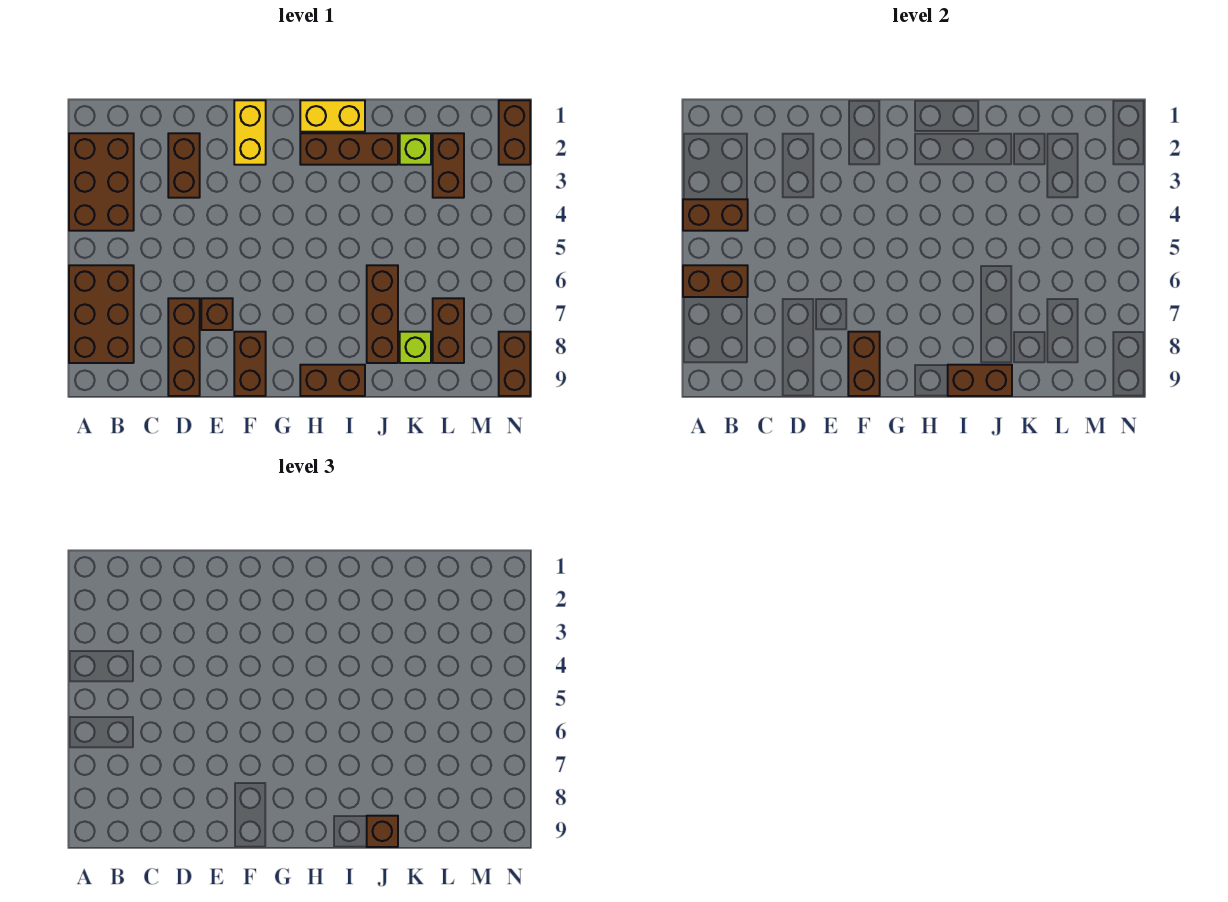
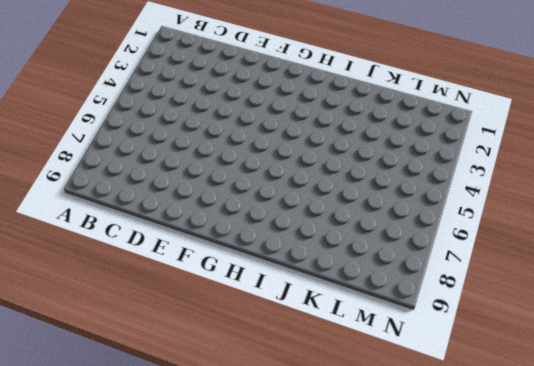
none -> brown 2x3 brick [69,133,134,231]
none -> brown 2x3 brick [69,265,134,363]
none -> brown 1x2 brick [168,133,200,198]

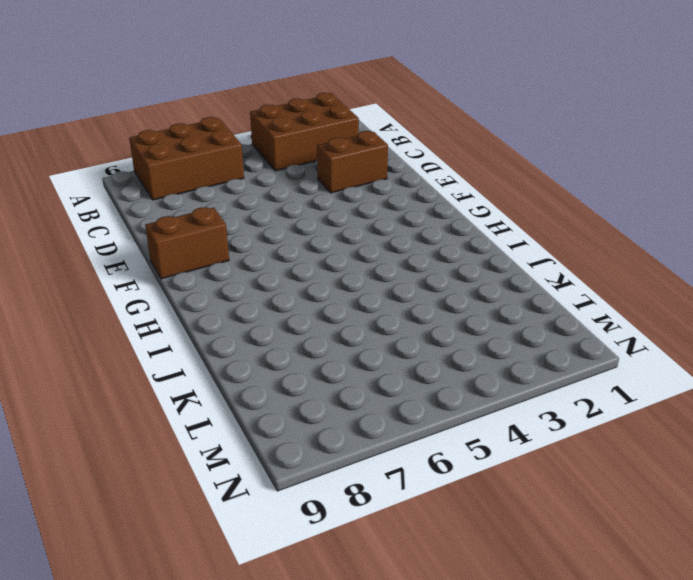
none -> brown 1x3 brick [168,298,200,396]
none -> brown 1x1 brick [201,298,233,330]
none -> yellow 1x2 brick [234,100,266,165]

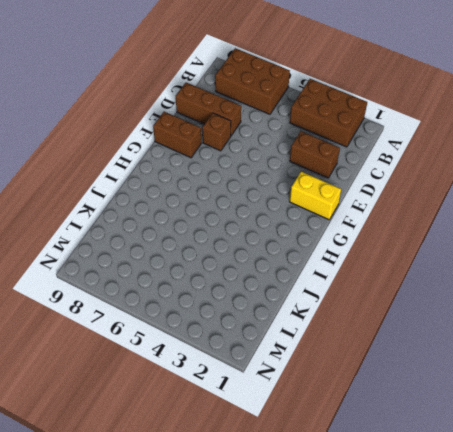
none -> yellow 1x2 brick [300,100,365,132]
none -> brown 1x3 brick [300,133,398,165]
none -> brown 1x2 brick [300,365,365,396]

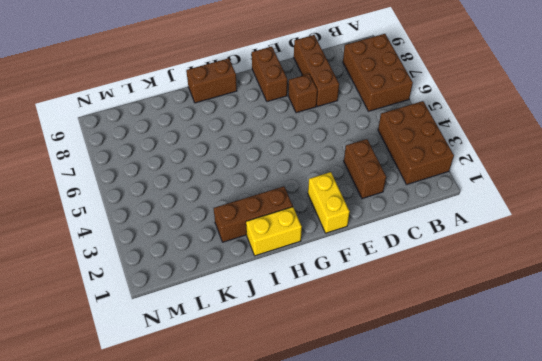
none -> brown 1x3 brick [367,265,398,363]
none -> lime 1x1 brick [400,133,431,165]
none -> lime 1x1 brick [400,332,431,363]

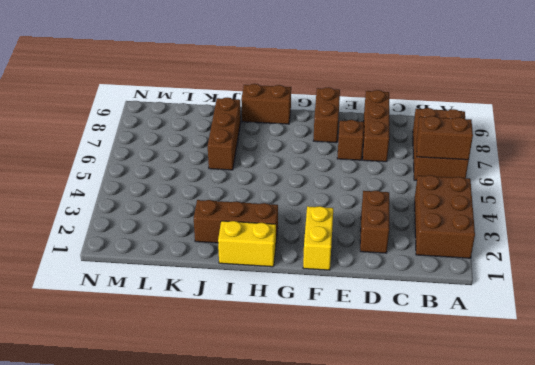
none -> lime 1x1 brick [400,133,431,165]
none -> lime 1x1 brick [400,332,431,363]
none -> brown 1x2 brick [433,133,464,198]

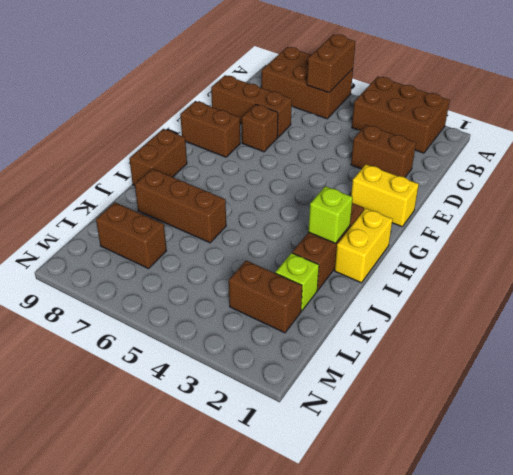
lime 1x1 brick [308,186,353,243] -> lime 1x1 brick moved to [400,332,431,363]
none -> brown 1x2 brick [499,100,530,165]
none -> brown 1x2 brick [499,332,530,396]
none -> brown 1x2 brick [683,199,748,231]

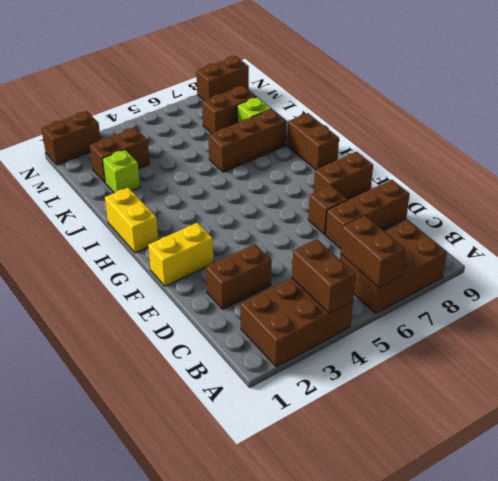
none -> brown 1x3 brick [300,133,398,165]
none -> brown 1x2 brick [848,332,880,396]
none -> brown 1x2 brick [948,365,1012,396]

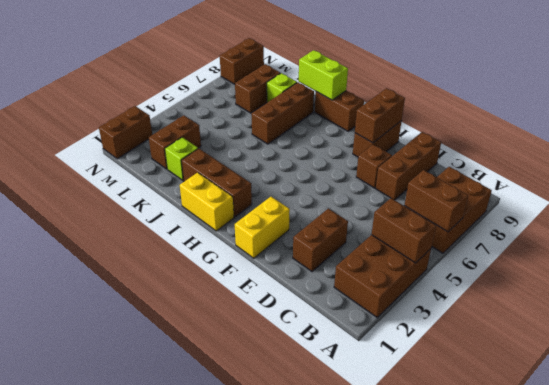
lime 1x2 brick [299,50,348,100] -> brown 1x2 brick [948,365,1012,396]
none -> brown 1x1 brick [367,816,398,847]

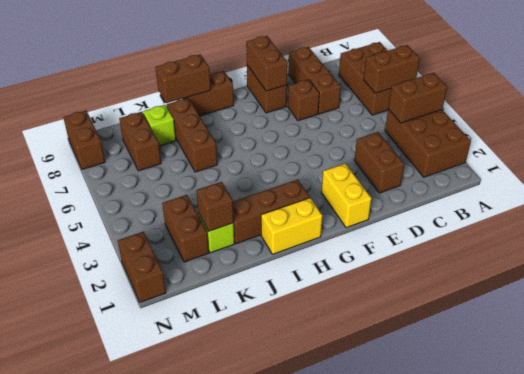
brown 1x1 brick [197,182,234,231] -> brown 1x1 brick moved to [367,816,398,847]

